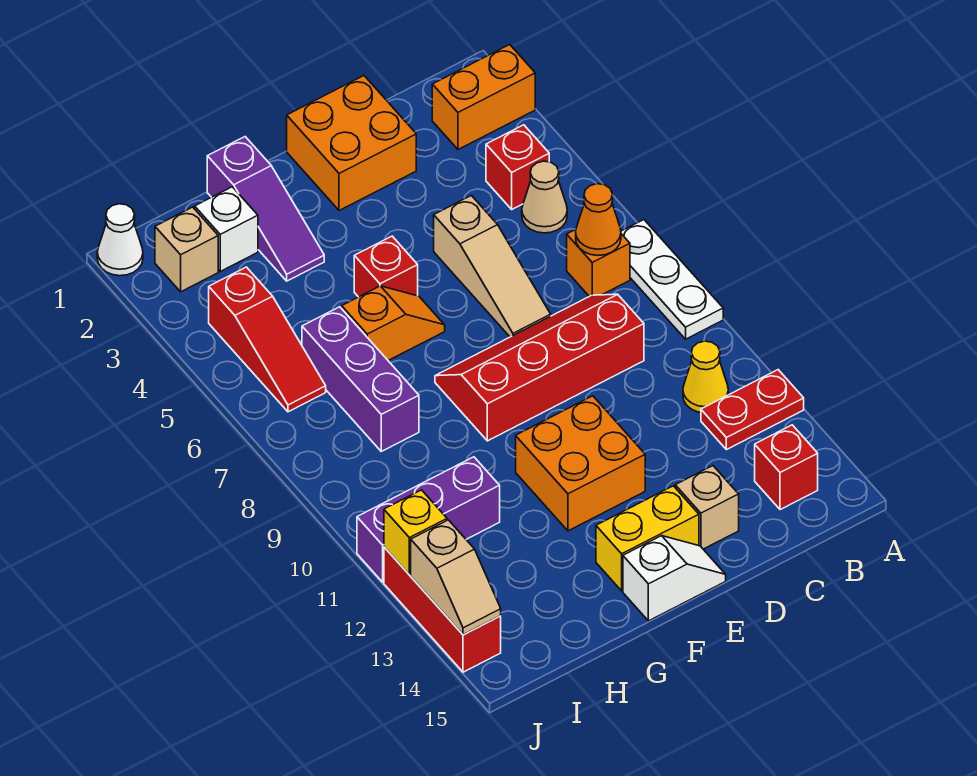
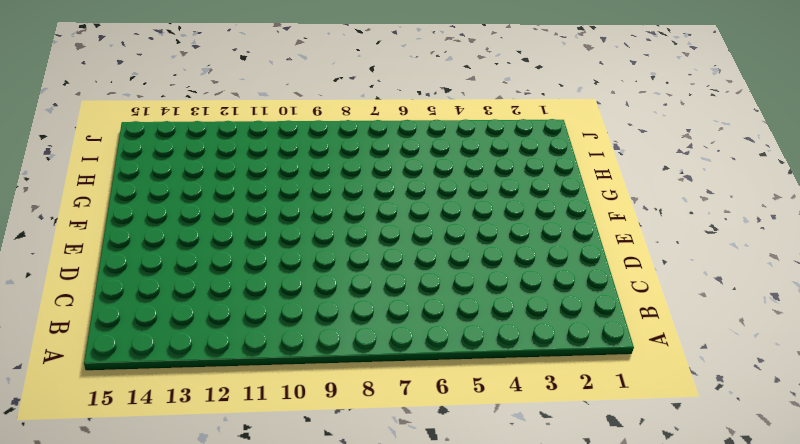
none -> orange 1x2 brick [432,45,535,149]
none -> white 1x3 plate [621,220,723,339]
none -> red 1x2 plate [701,370,804,450]

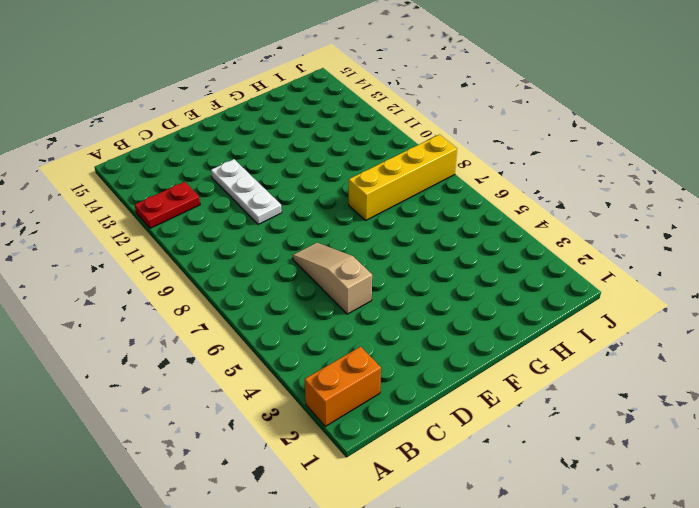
white 1x3 plate [211,159,282,225] -> white 1x3 plate moved to [621,220,723,339]
yellow 1x4 brick [349,135,457,220] -> purple 1x3 brick [302,307,419,451]
none -> red 1x1 brick [486,125,549,209]
none -> tan 1x1 cone [522,161,567,233]
none -> orange 1x1 brick [567,229,630,296]

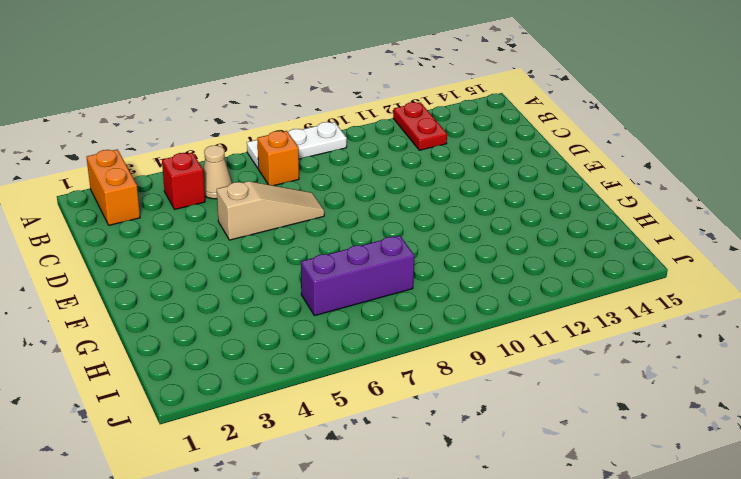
none -> yellow 1x1 cone [683,341,728,412]
none -> red 1x1 brick [755,425,818,510]
none -> red 2x4 slope [435,294,644,441]

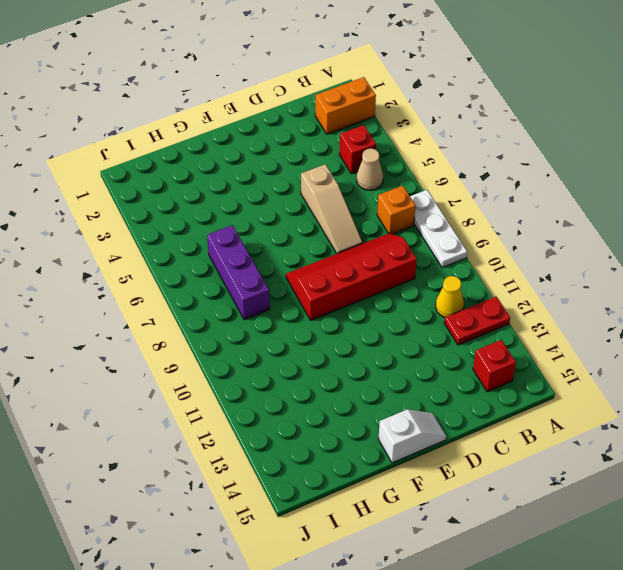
none -> orange 2x2 brick [287,76,416,211]
none -> tan 1x1 brick [675,466,739,549]
none -> orange 2x2 brick [516,396,645,531]

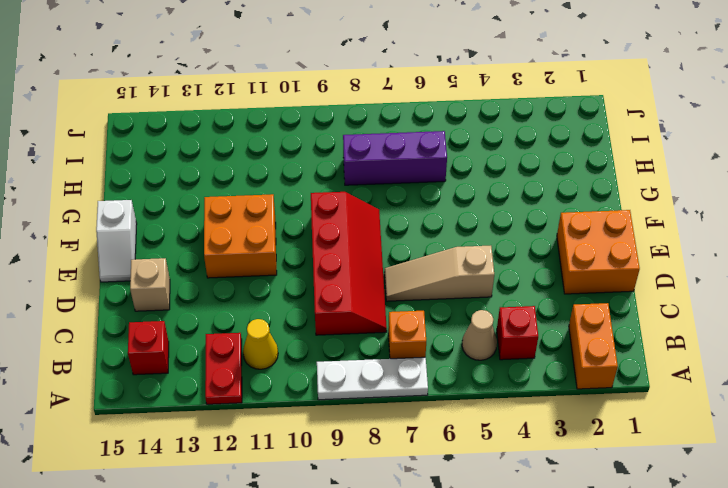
none -> yellow 1x2 brick [596,486,699,591]
none -> red 1x1 brick [354,236,418,297]
none -> orange 1x2 slope [342,286,445,360]

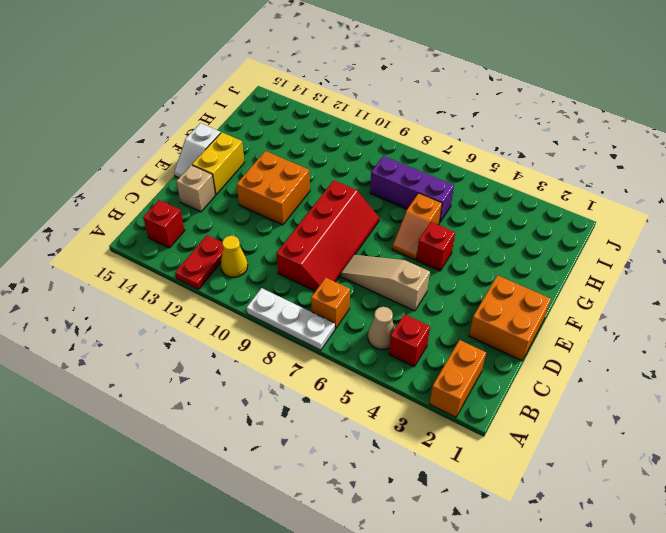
none -> purple 1x3 slope [207,137,324,281]
none -> white 1x1 brick [195,187,258,271]
none -> purple 1x3 brick [357,457,500,582]

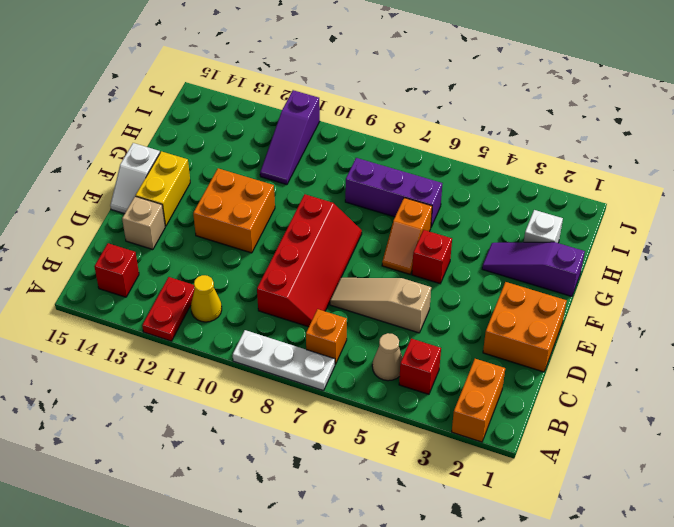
purple 1x3 slope [260,90,320,185] -> purple 1x3 brick [357,457,500,582]
none -> tan 1x1 brick [155,207,218,292]
none -> red 1x3 slope [209,267,326,412]
none -> white 1x1 cone [97,204,143,276]

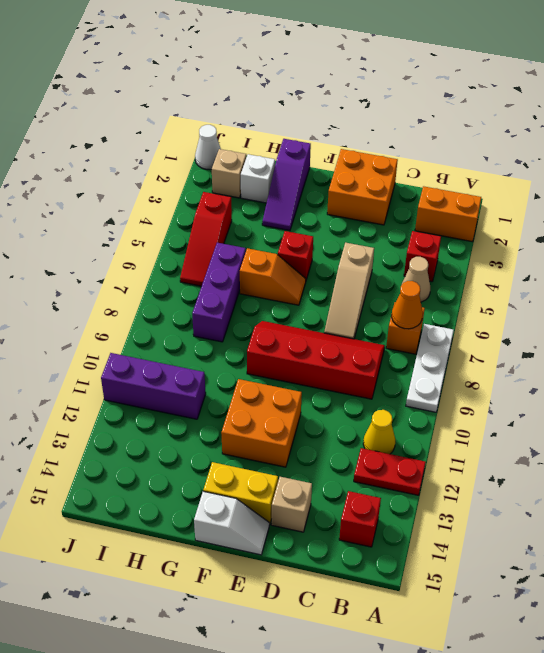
none -> red 1x3 brick [384,547,501,672]
none -> yellow 1x1 brick [384,490,447,575]
none -> tan 1x2 slope [411,520,501,635]

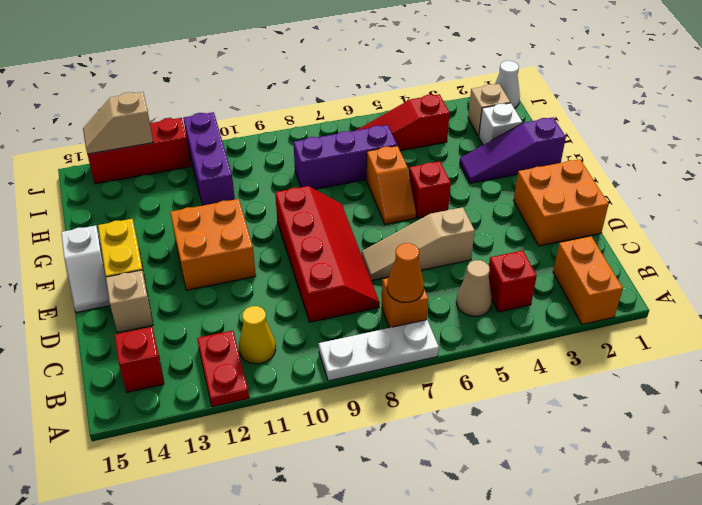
none -> yellow 1x1 brick [384,490,447,575]

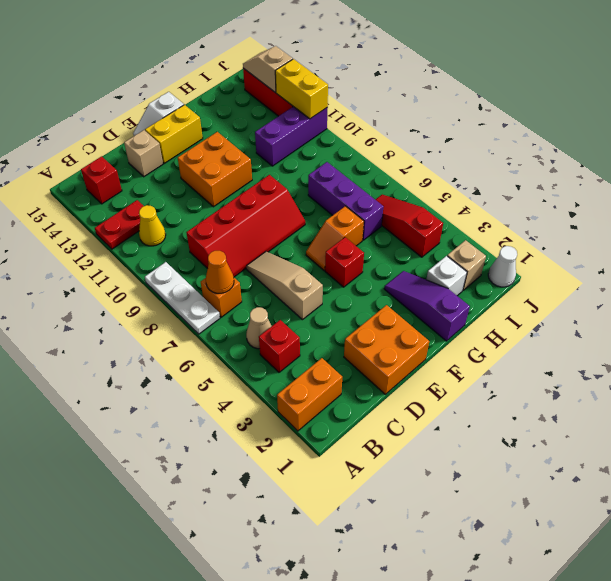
yellow 1x2 brick [275,59,328,119] -> yellow 1x1 brick [384,490,447,575]

